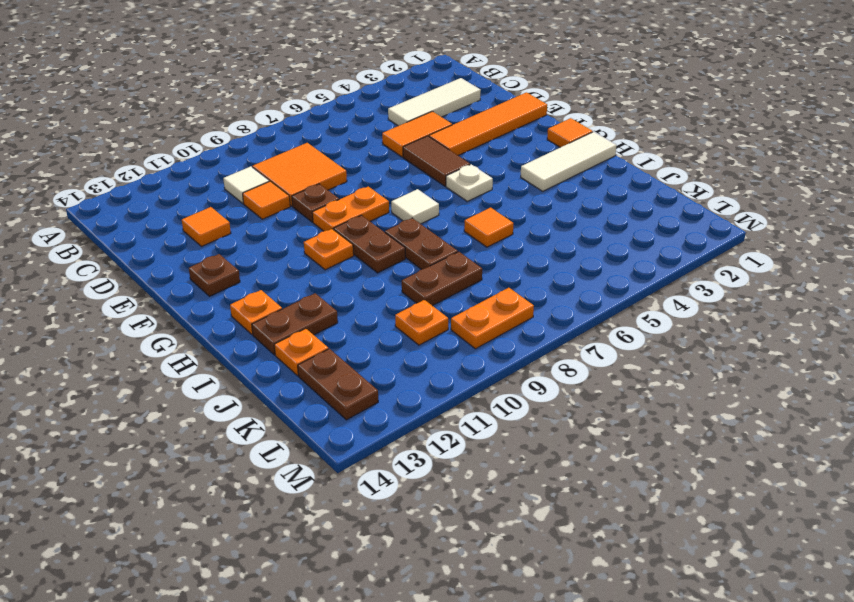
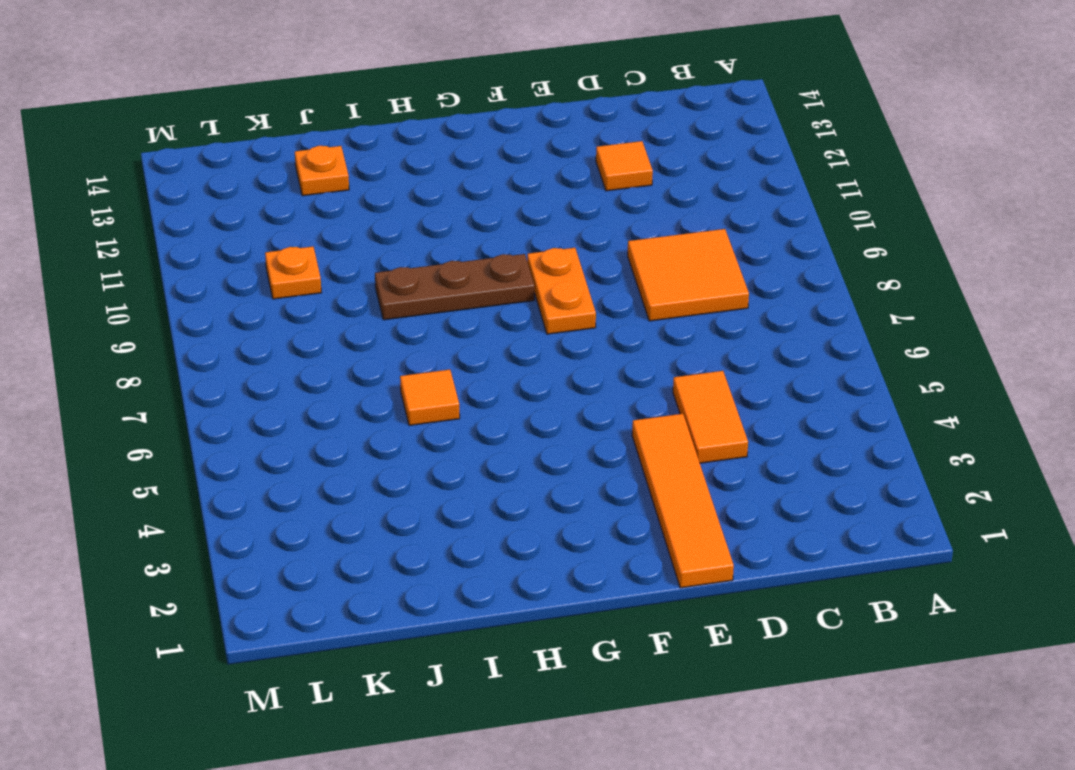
brown 1x3 plate [375,254,534,320] -> brown 1x2 plate [334,215,405,273]
none -> white 1x3 tile [388,78,481,126]
none -> white 1x1 tile [223,166,270,203]
none -> orange 1x1 tile [243,181,290,219]

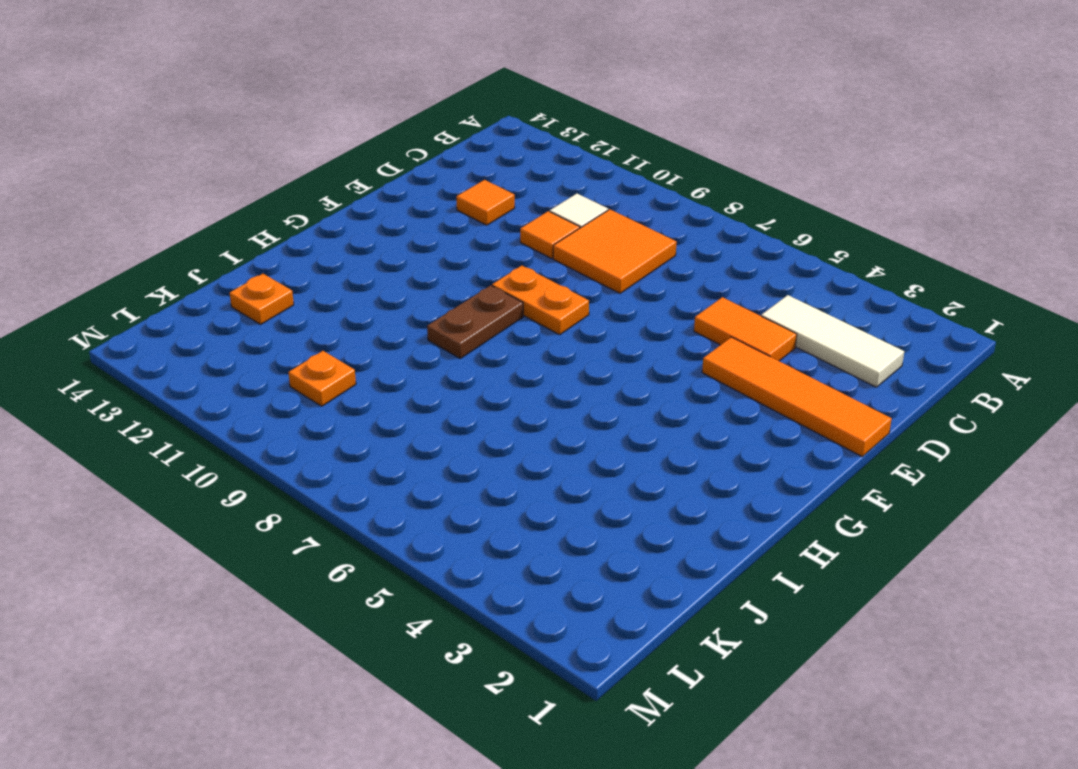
none -> brown 1x2 tile [403,136,470,186]
none -> brown 1x1 plate [292,184,339,222]
none -> brown 1x1 plate [189,254,240,296]

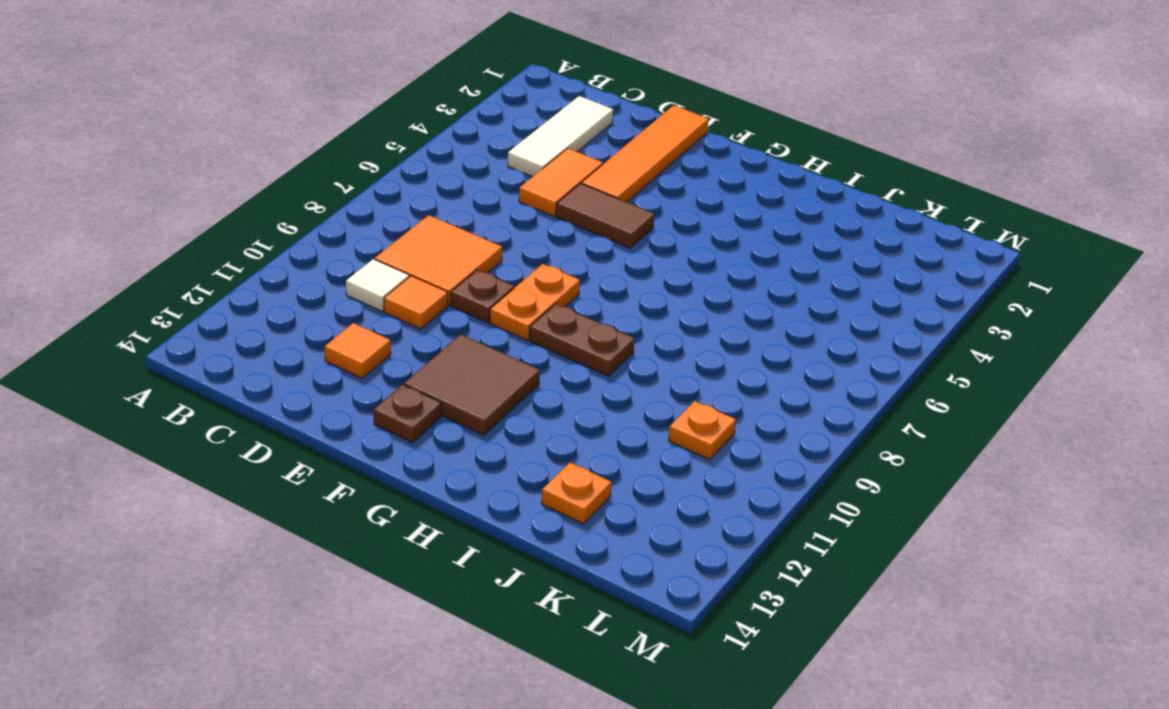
brown 2x2 tile [404,334,540,435] -> none
none -> orange 1x1 tile [547,118,593,147]
none -> white 1x1 plate [446,164,493,201]
none -> white 1x1 tile [391,189,439,224]

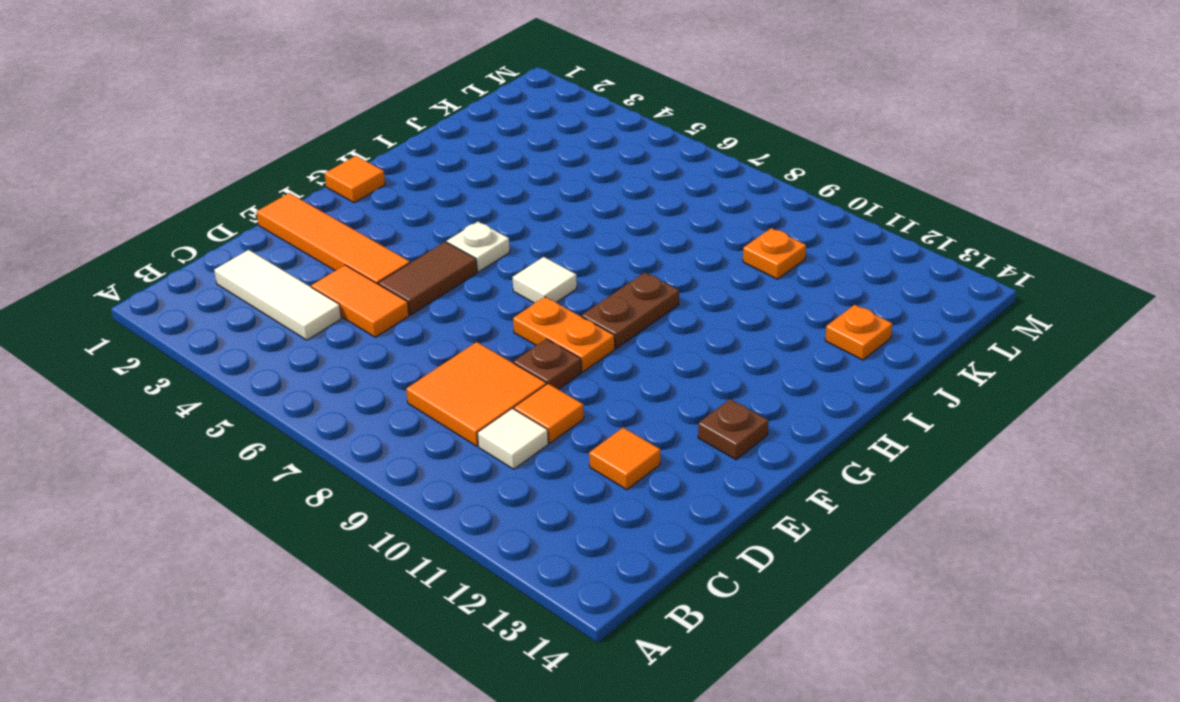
none -> orange 1x1 plate [304,229,354,270]
none -> white 1x3 tile [521,132,616,191]
none -> brown 1x2 plate [385,218,458,270]

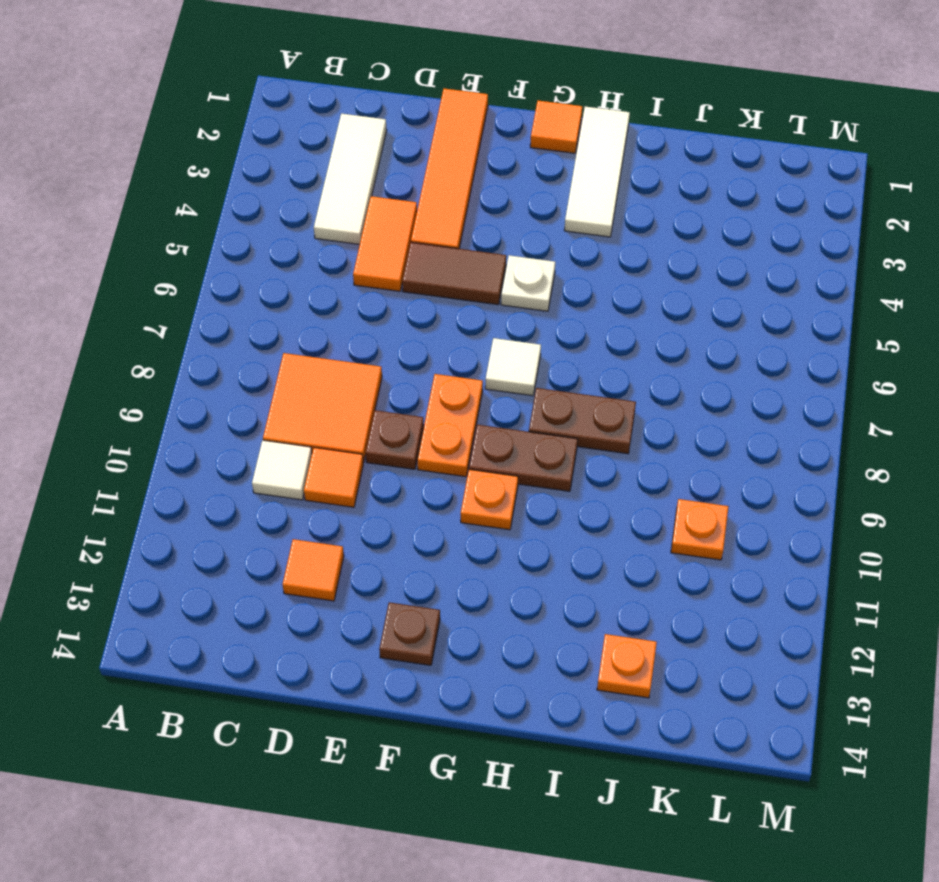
none -> orange 1x1 plate [230,290,282,335]
none -> orange 1x1 tile [464,208,513,247]
none -> brown 1x2 plate [252,293,338,355]

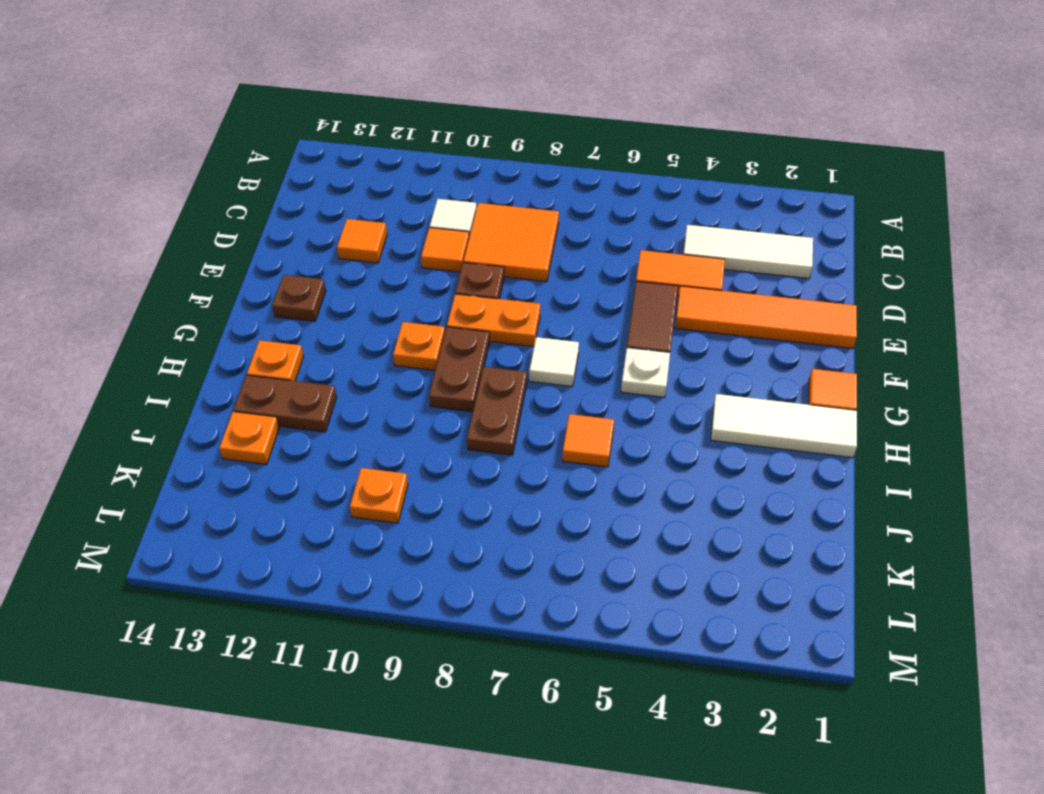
none -> brown 1x2 plate [402,252,482,306]
none -> brown 1x2 plate [298,349,378,420]
none -> orange 1x2 plate [451,288,534,349]

